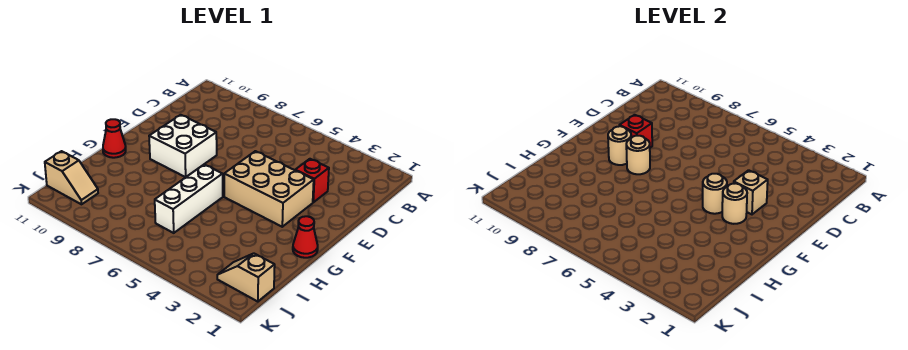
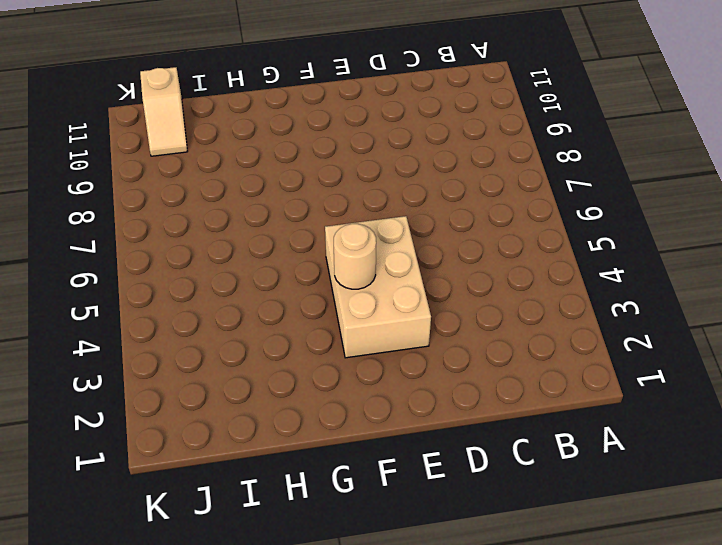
none -> red 1x1 brick [295,159,329,202]
none -> white 2x2 brick [149,115,217,177]
none -> red 1x1 cone [293,216,318,258]

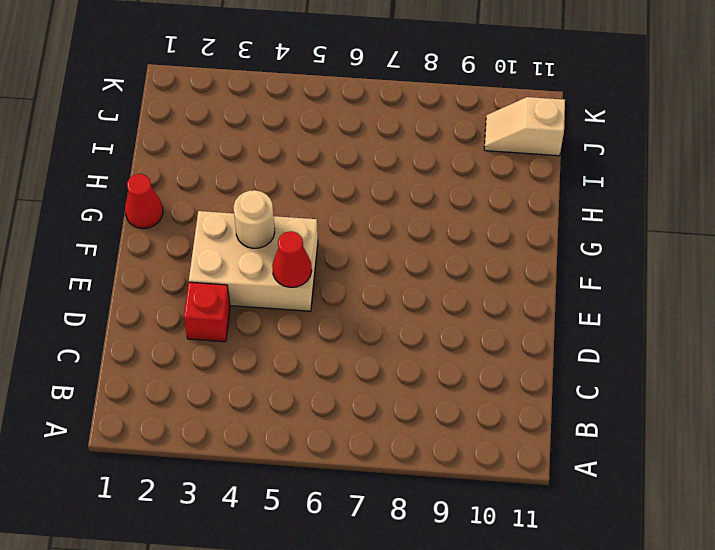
red 1x1 cone [272,231,312,287] -> red 1x1 cone moved to [103,119,126,158]
none -> white 2x2 brick [149,115,217,177]
none -> white 1x3 brick [155,164,223,233]
none -> tan 1x2 slope [217,253,275,302]

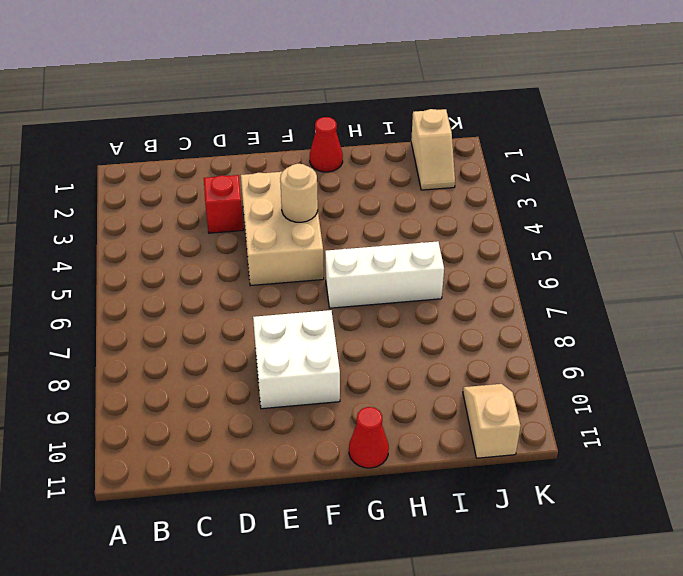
none -> tan 1x1 brick [734,170,768,214]
none -> red 1x1 brick [619,115,652,148]
none -> tan 1x1 round brick [722,184,747,224]

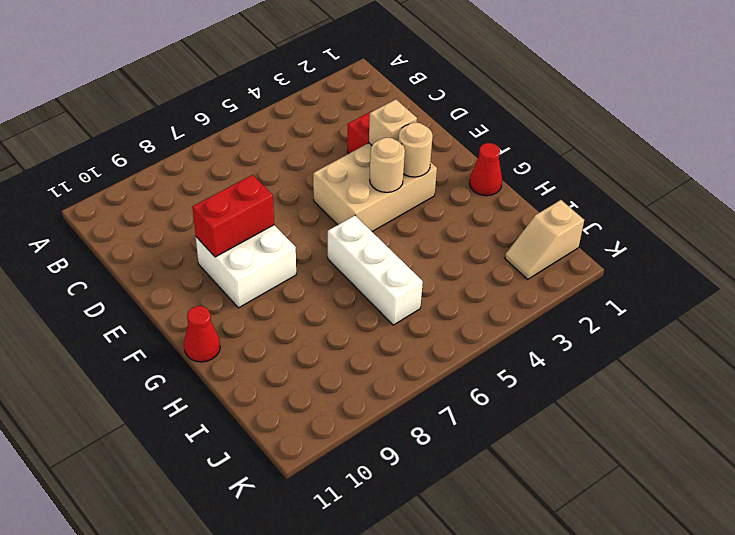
red 1x2 brick [192,175,274,257] -> red 1x1 brick [619,115,652,148]
none -> tan 1x2 slope [45,151,98,204]
none -> tan 1x1 round brick [626,136,650,174]
none -> tan 1x1 round brick [608,126,631,165]

